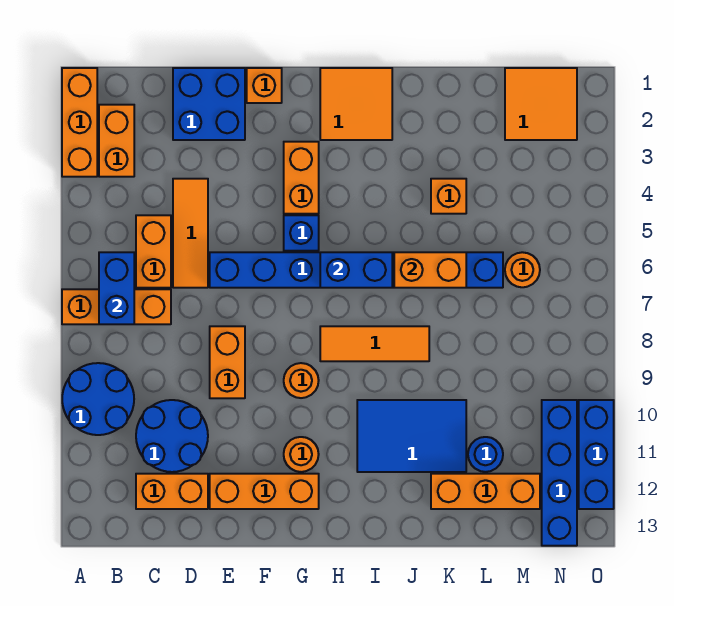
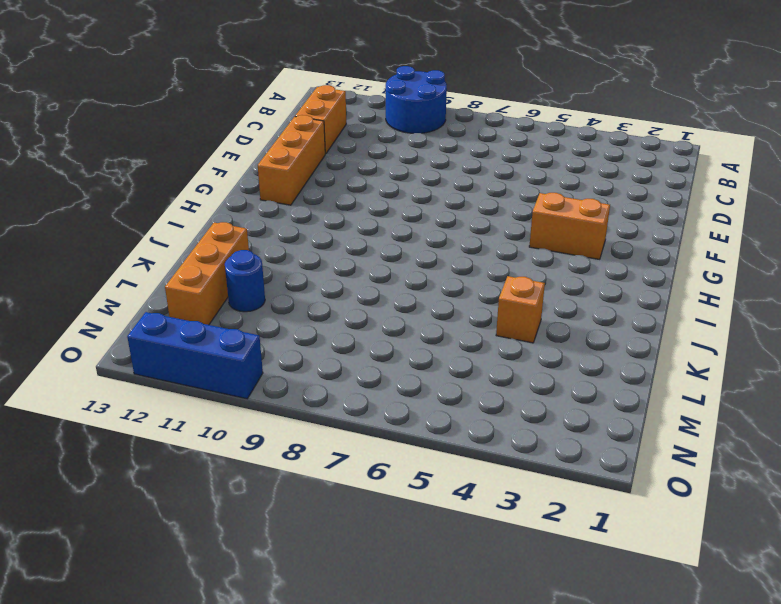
none -> orange 1x3 brick [62,68,97,177]
none -> orange 1x3 brick [62,289,171,324]
none -> orange 1x2 brick [99,105,134,177]
none -> orange 1x2 brick [136,215,171,288]

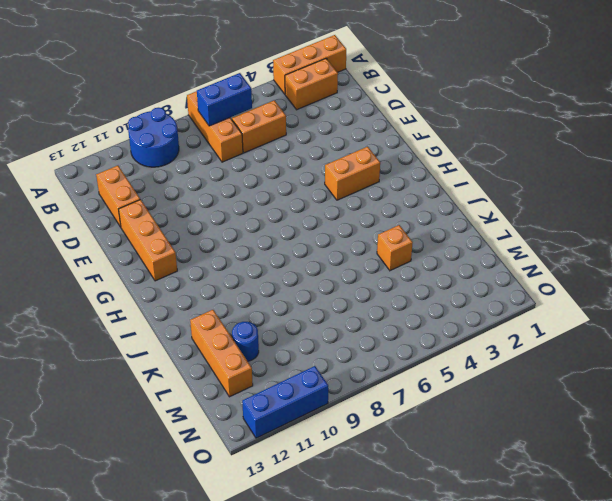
none -> blue 2x2 round brick [136,400,208,472]
none -> blue 2x2 brick [173,68,245,140]
none -> orange 1x3 tile [173,179,208,288]
none -> blue 1x8 brick [210,252,503,288]

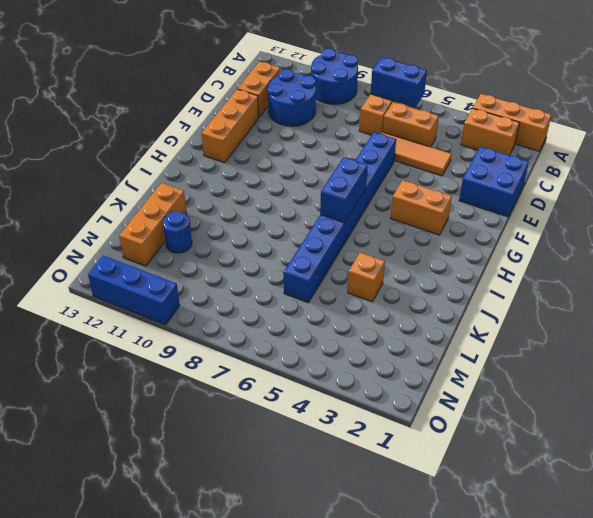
none -> orange 1x2 brick [210,326,245,398]
none -> orange 1x1 brick [247,68,282,103]
none -> blue 1x1 brick [284,215,319,251]
none -> orange 1x1 round brick [284,363,319,398]

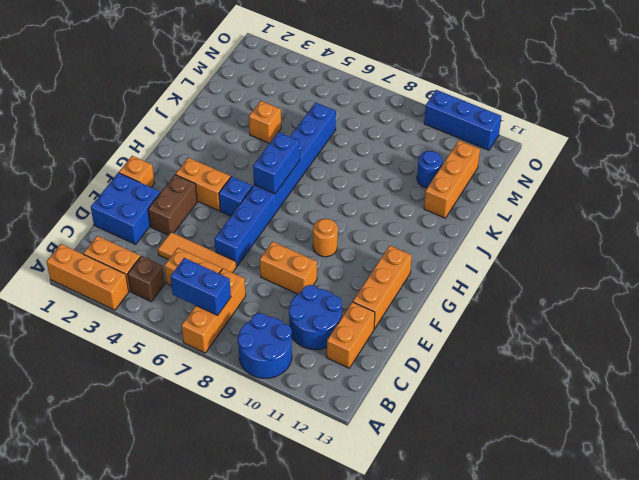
brown 1x1 brick [128,256,165,302] -> none
brown 1x2 brick [148,175,197,235] -> none
none -> orange 1x1 round brick [284,437,319,472]
none -> orange 2x2 tile [320,68,392,140]
none -> orange 1x3 tile [320,326,429,361]
none -> blue 2x3 tile [357,400,466,472]

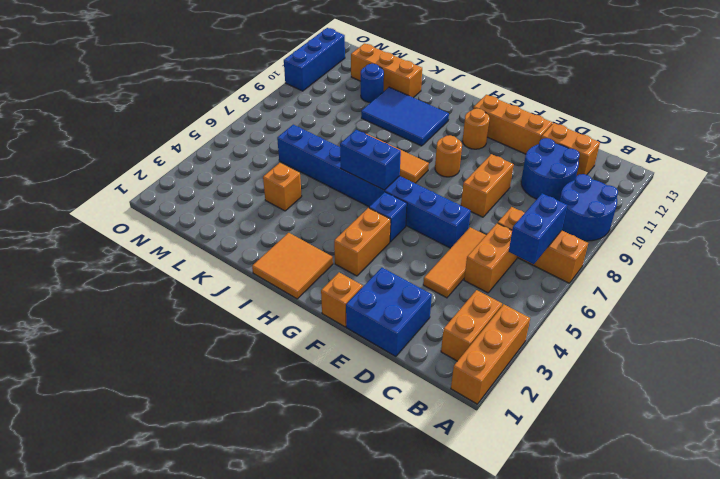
none -> orange 2x2 tile [505,68,577,140]
none -> orange 1x1 round brick [505,252,540,287]
none -> blue 1x4 brick [542,400,577,546]
none -> orange 1x2 brick [394,252,466,288]

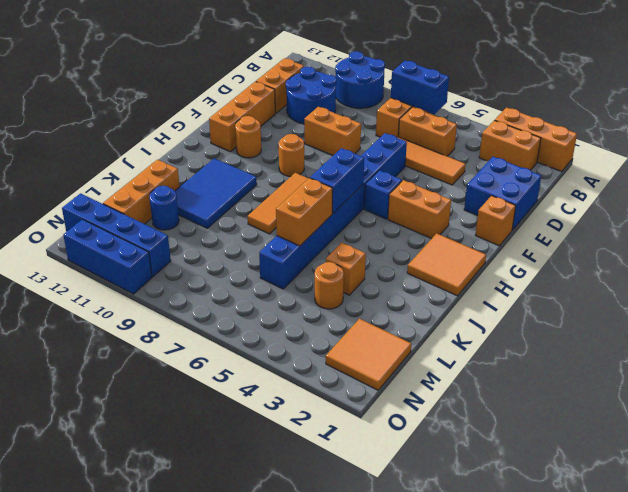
orange 1x1 round brick [315,262,344,309] -> orange 1x1 round brick moved to [505,252,540,287]

